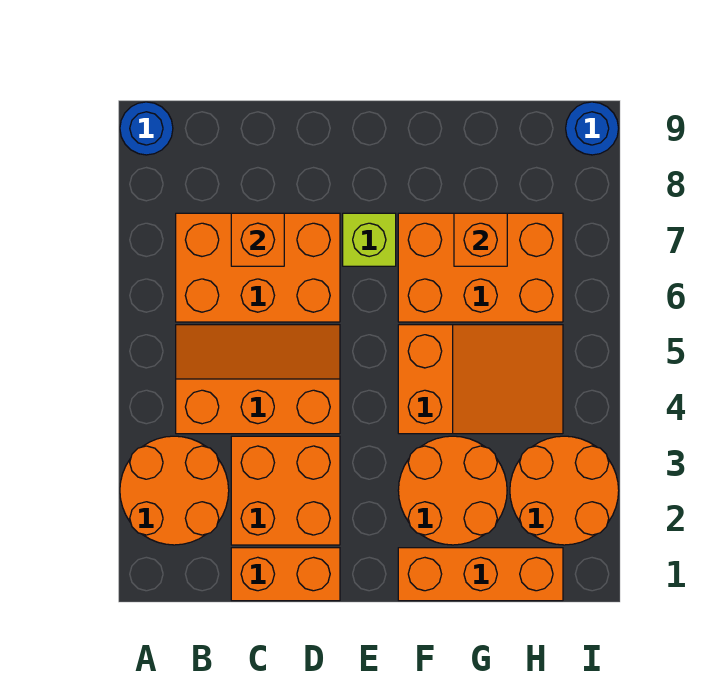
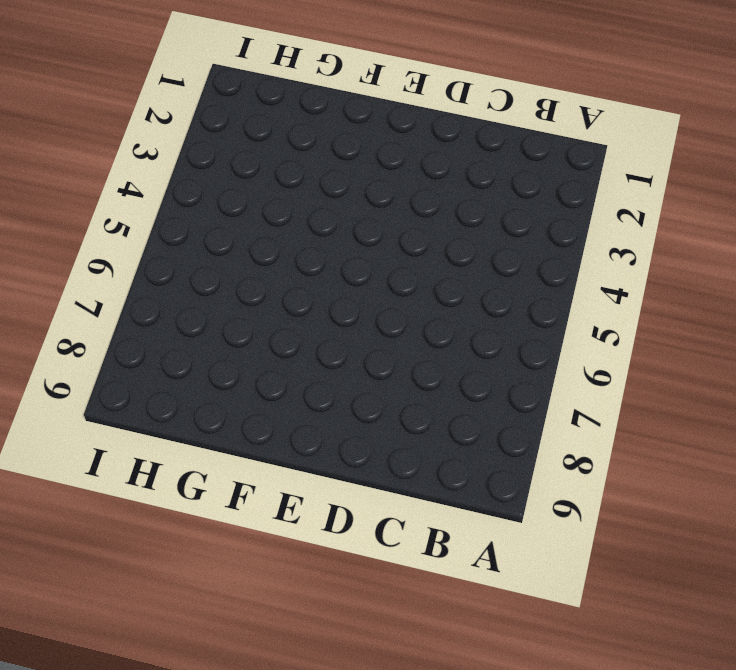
none -> orange 2x2 round brick [120,436,229,545]
none -> blue 1x1 round brick [120,102,173,155]
none -> orange 2x3 slope [176,325,340,434]

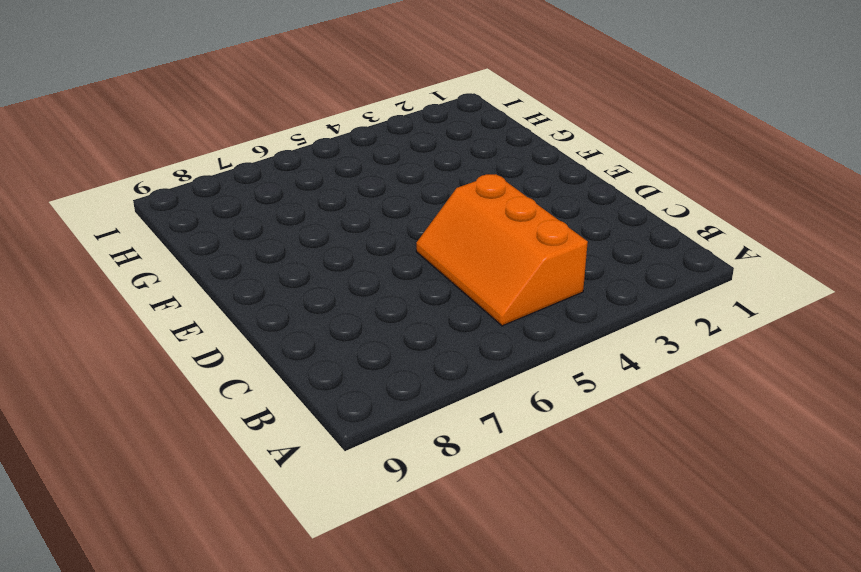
none -> orange 2x2 round brick [120,436,229,545]
none -> blue 1x1 round brick [120,102,173,155]
none -> orange 2x3 brick [176,213,340,322]

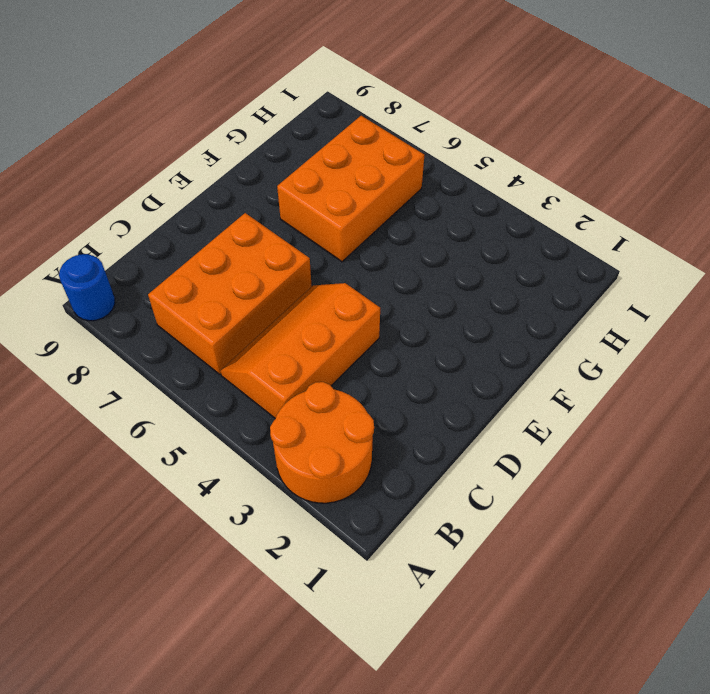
none -> orange 1x2 brick [231,548,340,601]
none -> orange 2x2 brick [231,436,340,545]
none -> lime 1x1 brick [343,213,396,266]

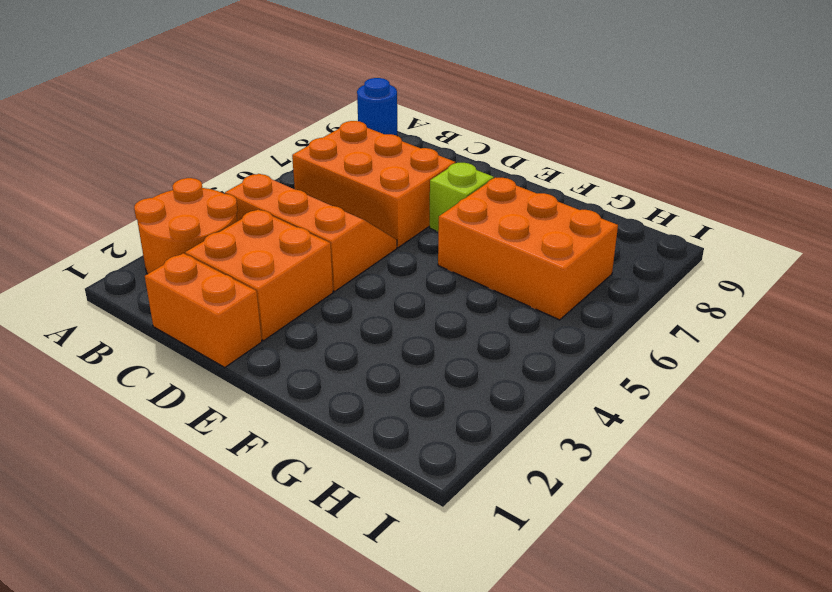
none -> orange 1x3 brick [398,548,563,601]
none -> orange 2x2 round brick [398,436,507,545]
none -> orange 2x3 slope [398,325,563,434]

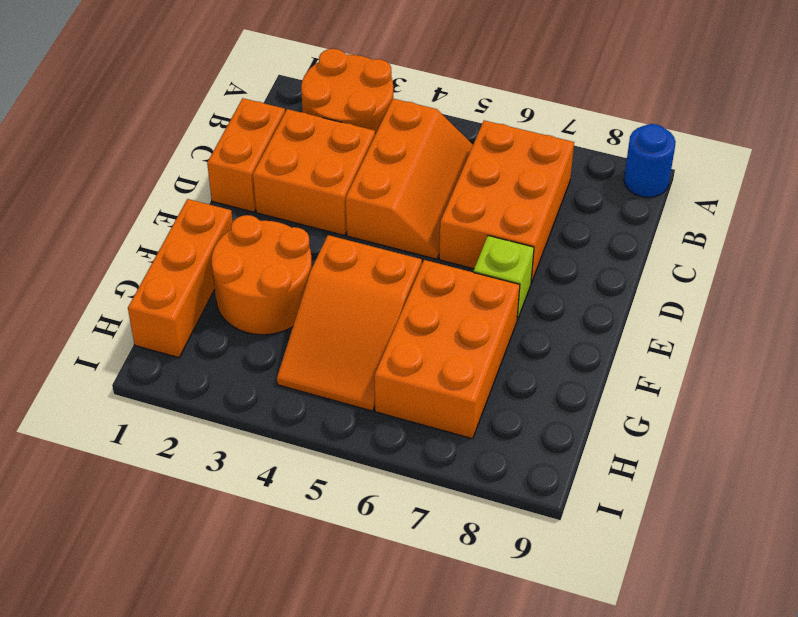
none -> orange 2x2 round brick [510,436,619,545]
none -> blue 1x1 round brick [566,102,619,155]
none -> orange 1x1 brick [231,213,284,266]

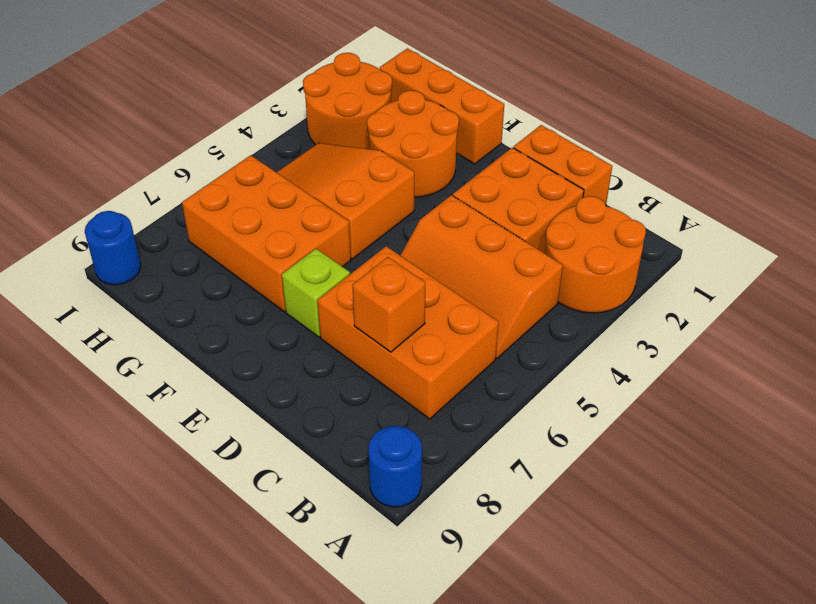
none -> orange 1x1 brick [454,213,507,266]

